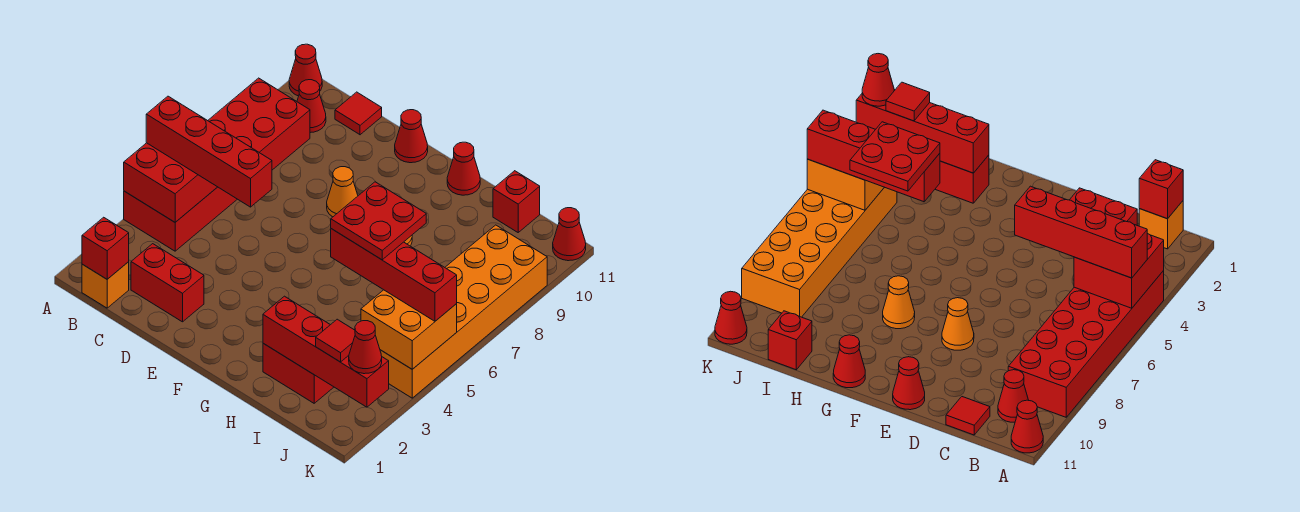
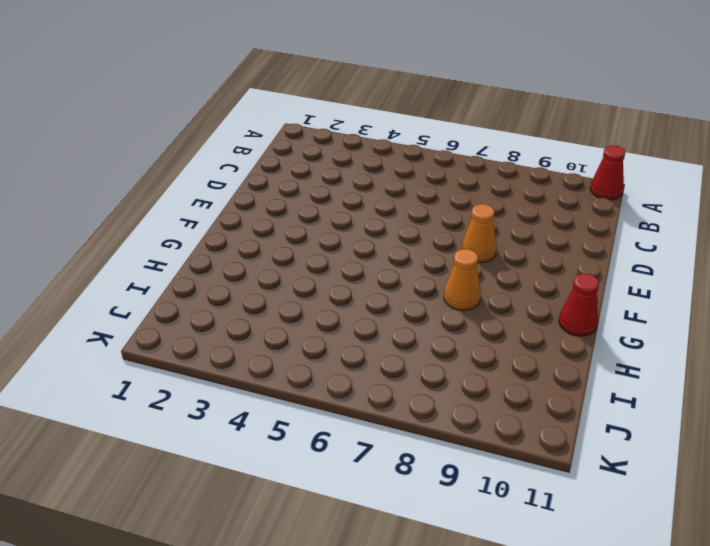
none -> red 2x6 brick [124,78,310,251]
none -> orange 1x1 brick [82,262,129,308]
none -> red 1x1 cone [297,80,326,133]

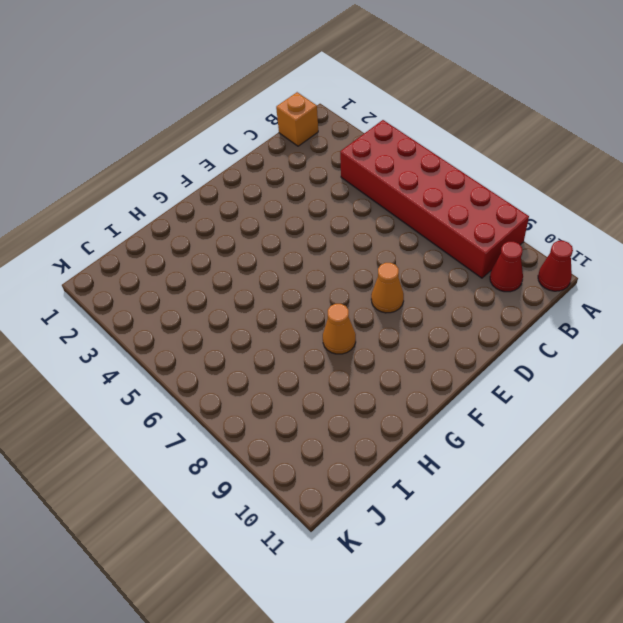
none -> red 1x2 brick [131,244,204,322]
none -> red 1x1 tile [335,92,382,135]
none -> red 1x1 cone [395,110,428,163]

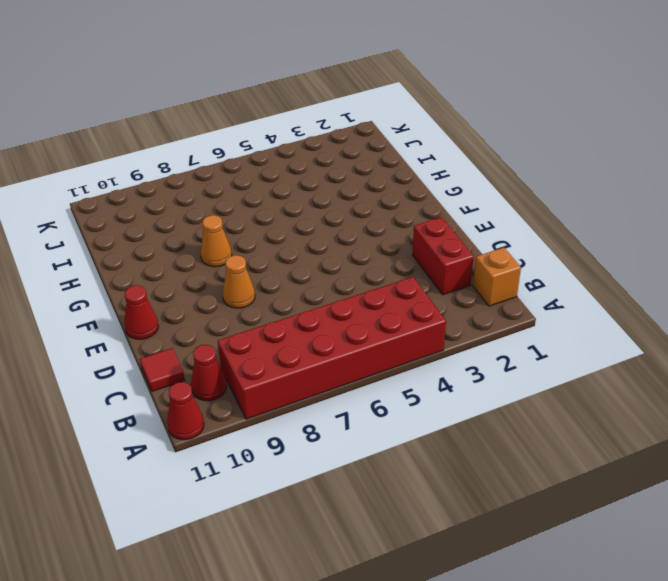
none -> red 1x1 cone [447,142,480,195]
none -> red 1x2 brick [263,343,334,403]
none -> red 1x1 brick [493,171,540,232]

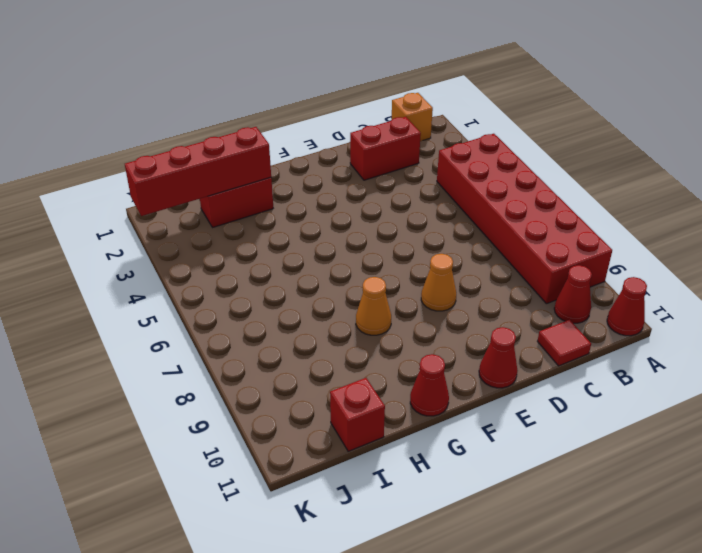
none -> orange 2x6 brick [380,225,547,398]
none -> red 1x1 cone [553,208,586,261]
none -> red 2x2 brick [124,143,217,222]

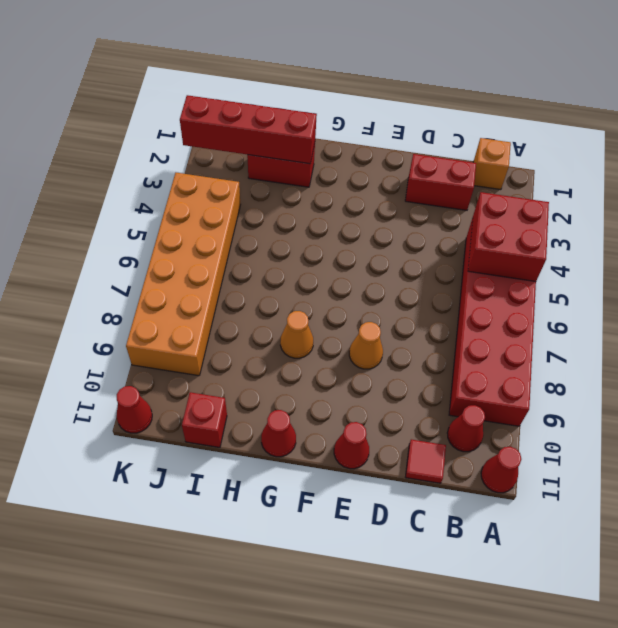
none -> red 1x1 brick [82,217,129,279]
none -> orange 2x2 brick [361,290,457,369]
none -> red 1x4 brick [146,96,272,207]

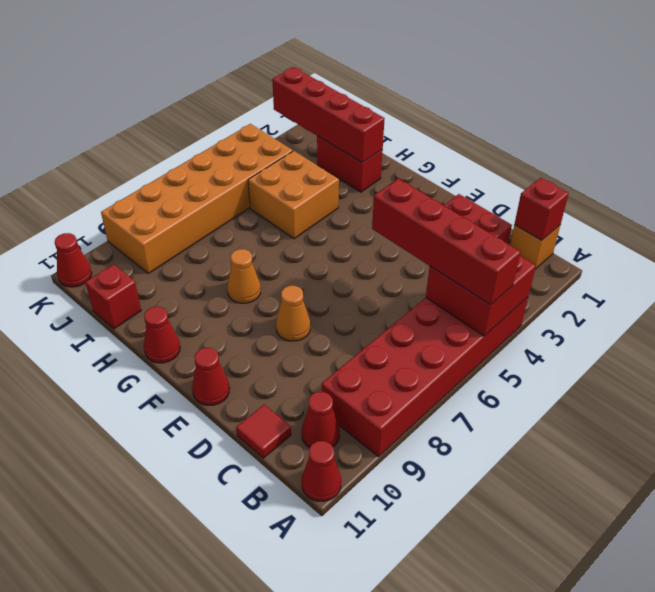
orange 2x2 brick [248,151,339,239] -> orange 2x2 brick moved to [361,290,457,369]
none -> red 1x4 brick [331,229,457,321]
none -> red 1x1 tile [316,319,355,362]
none -> red 1x1 cone [349,321,382,374]

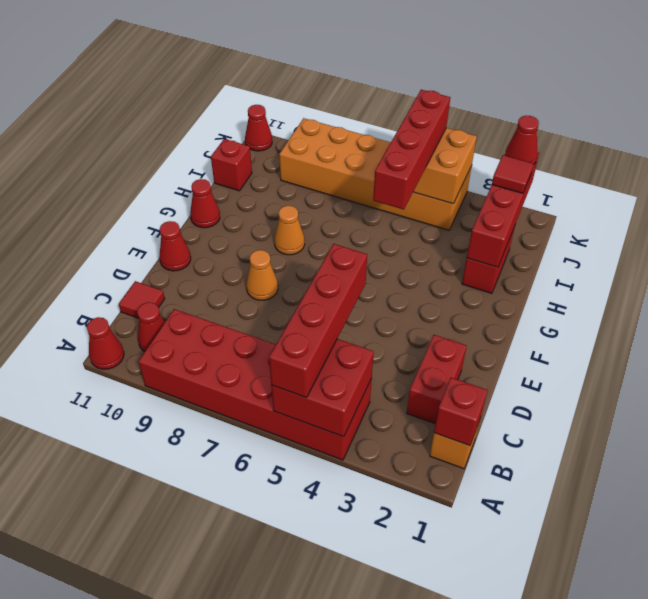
none -> red 2x2 plate [331,182,426,260]

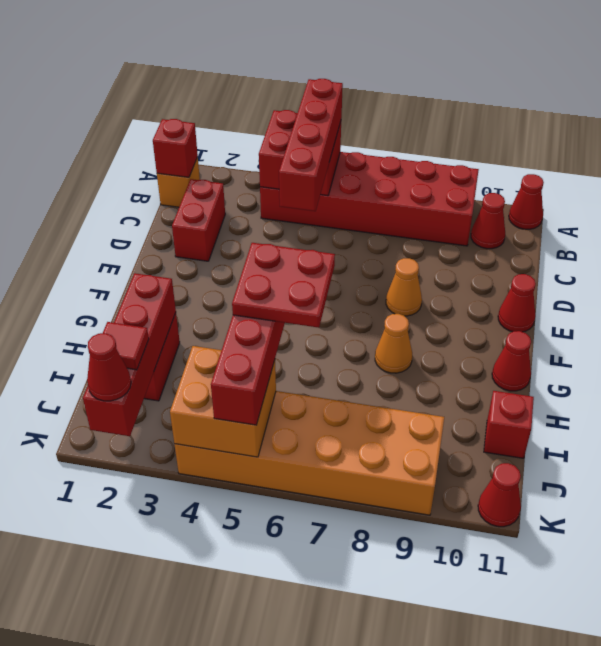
none -> red 1x1 tile [335,92,382,135]

